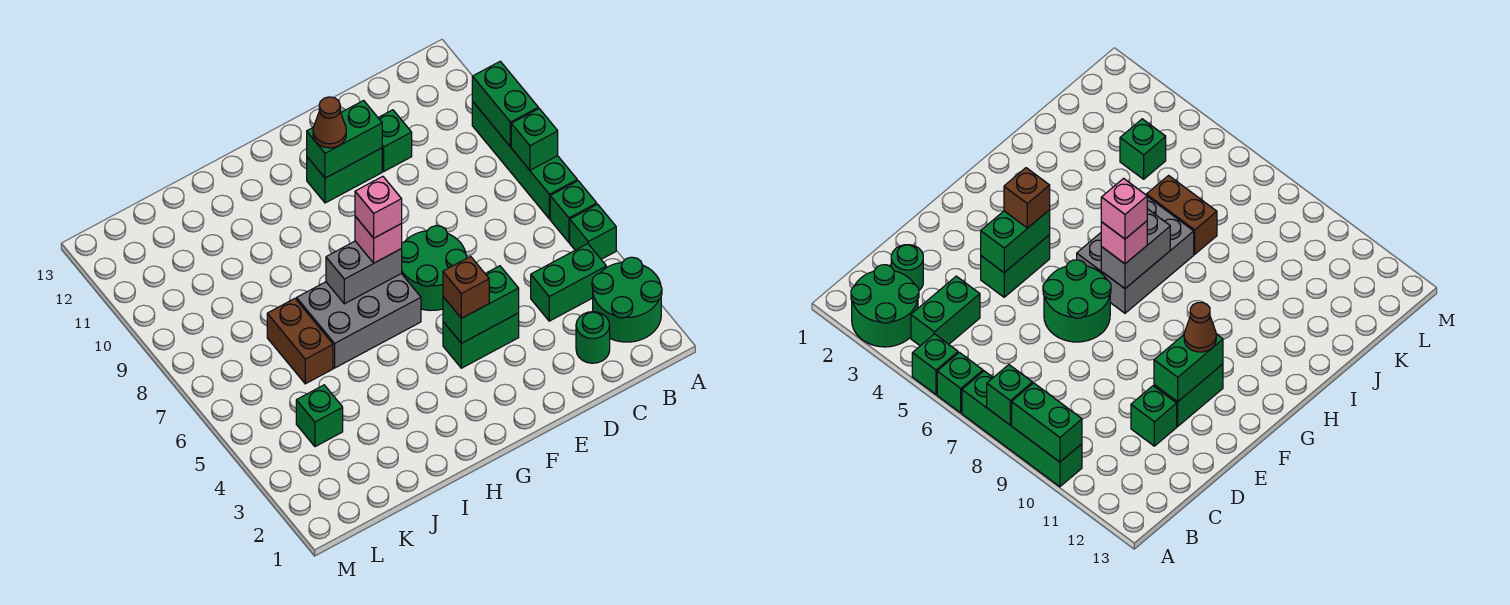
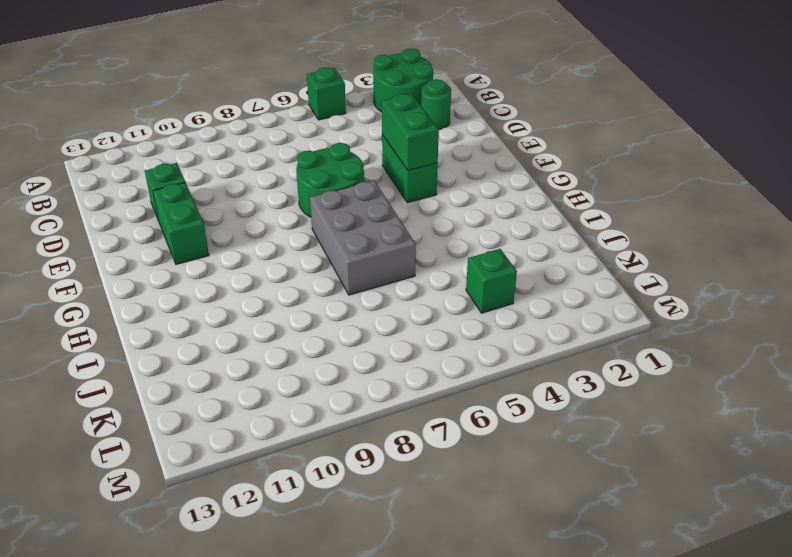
none -> green 1x1 brick [550,181,597,242]
none -> green 1x4 brick [472,101,577,219]
none -> green 1x2 brick [531,244,606,321]

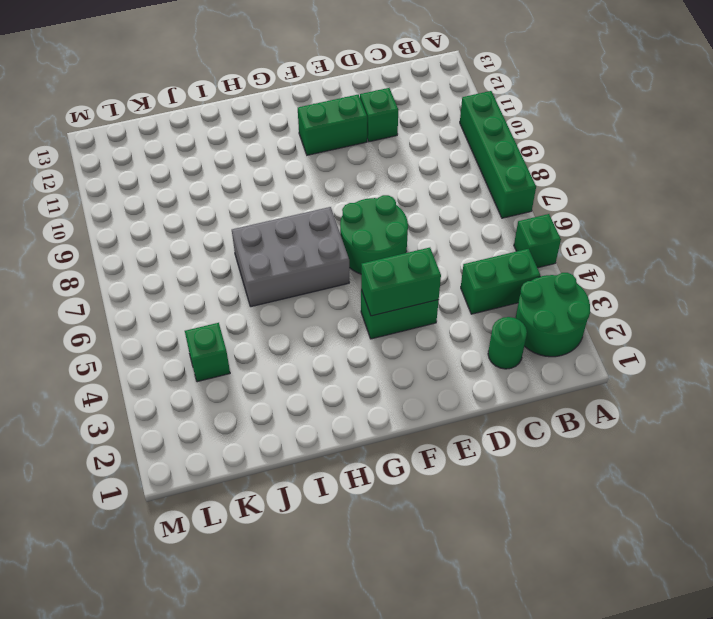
none -> green 1x1 brick [550,181,597,242]
none -> brown 1x2 brick [267,299,333,384]
none -> green 1x1 brick [511,109,558,170]

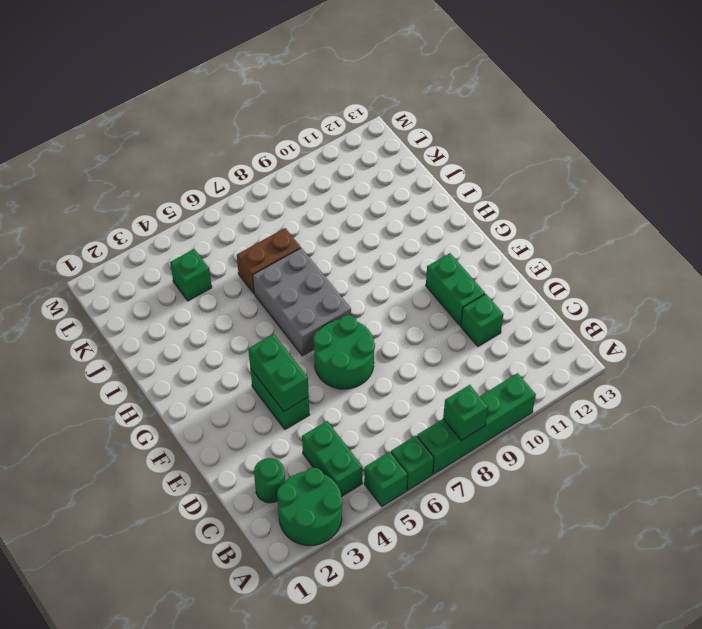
none -> green 1x2 brick [472,61,538,147]
none -> green 1x2 brick [307,101,382,178]
none -> grey 1x2 brick [326,241,402,304]

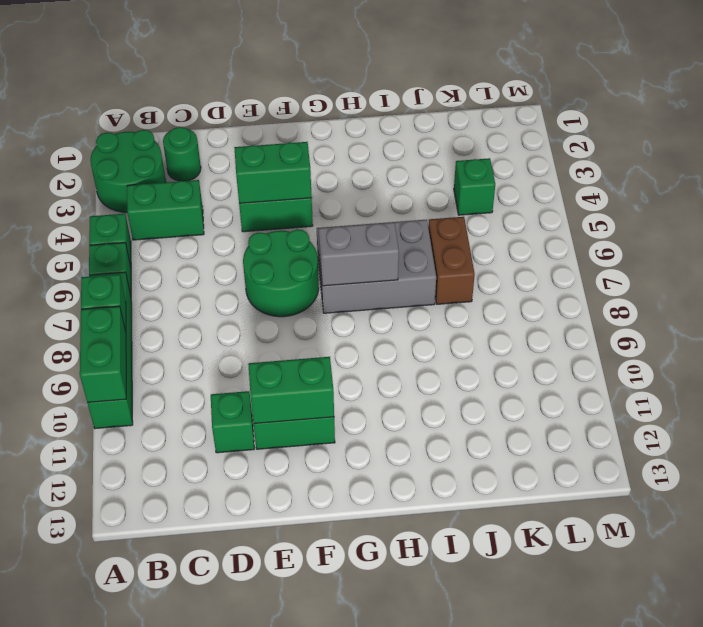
none -> brown 1x1 brick [443,256,489,318]
none -> brown 1x1 cone [313,97,346,148]
none -> pink 1x1 brick [355,216,402,263]

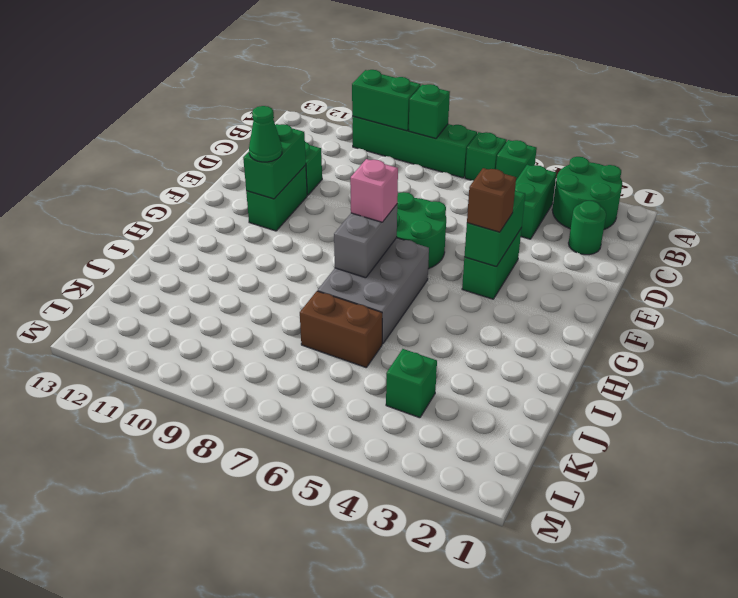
green 1x1 cone [249,106,282,162] -> brown 1x1 cone [313,97,346,148]
none -> pink 1x1 brick [355,176,402,238]

